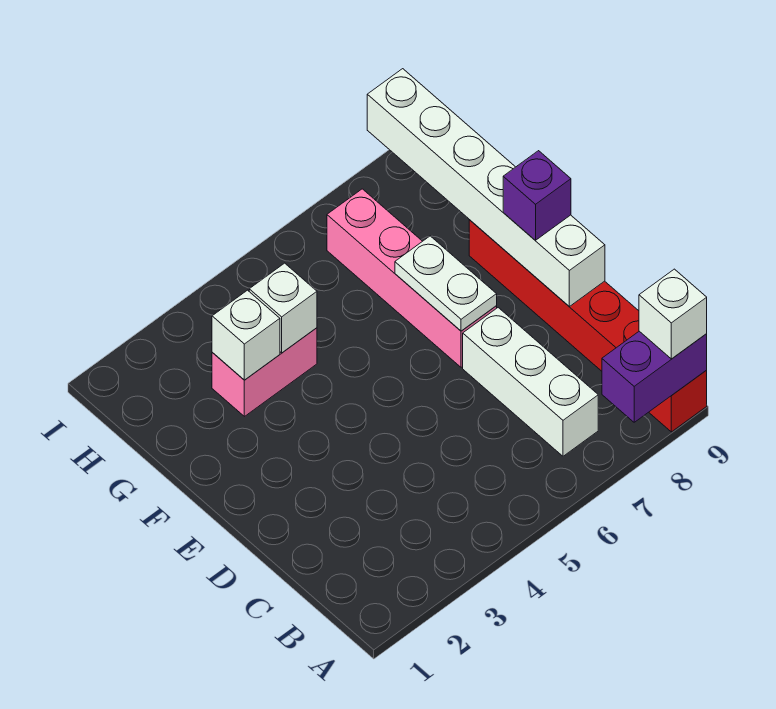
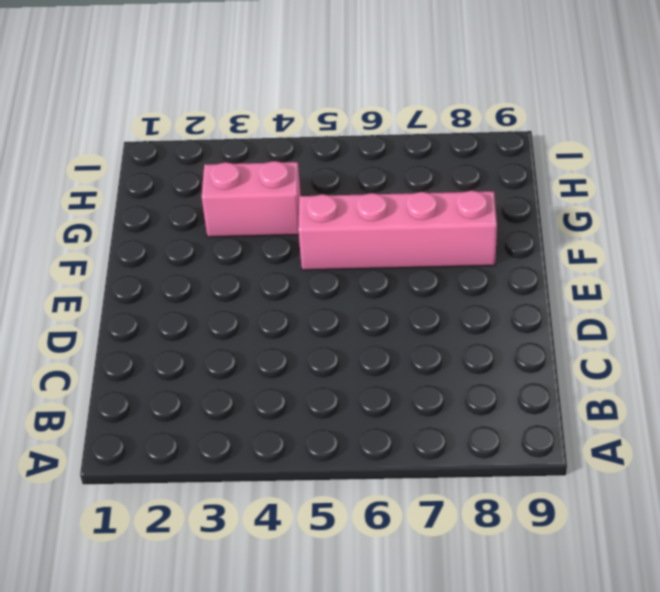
pink 1x4 brick [298,191,497,270] -> pink 1x4 brick turned to [327,189,497,367]
none -> red 1x6 brick [469,220,707,432]
none -> white 1x3 brick [463,308,598,456]

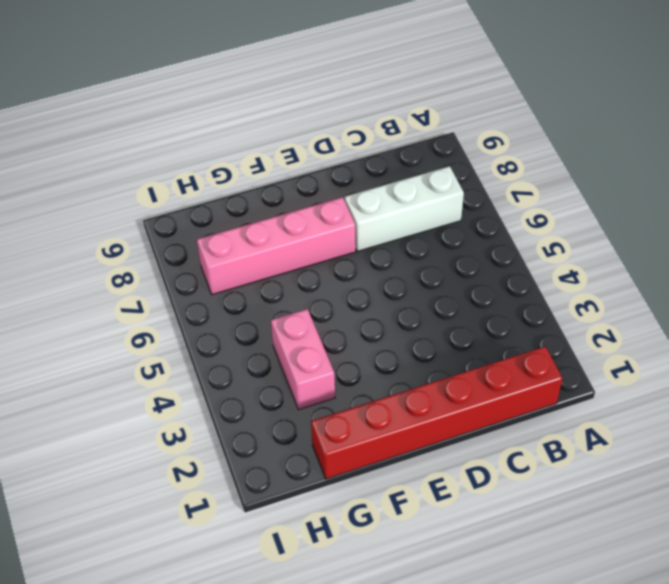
red 1x6 brick [311,346,563,479] -> red 1x6 brick moved to [469,220,707,432]
none -> purple 1x2 brick [602,331,707,422]
none -> white 1x6 brick [367,69,605,306]

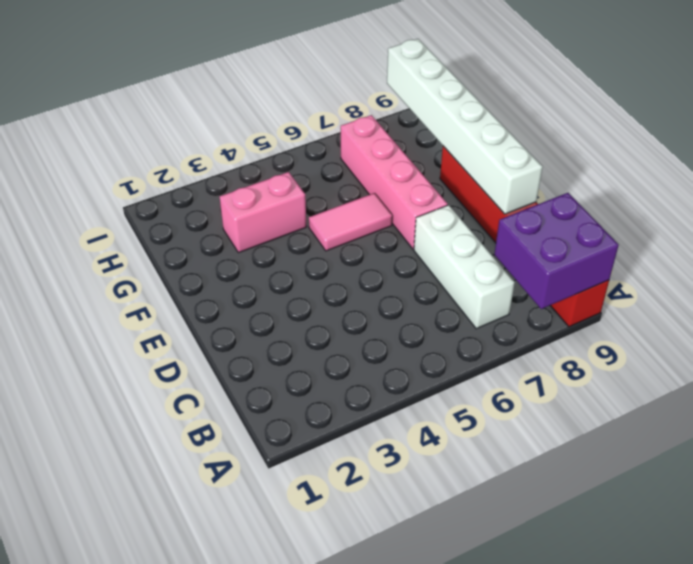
purple 2x2 brick [494,193,619,309] -> purple 1x2 brick [602,331,707,422]
pink 1x2 tile [309,193,392,251] -> none
none -> white 1x2 plate [395,236,497,331]
none -> white 1x1 brick [212,290,280,380]

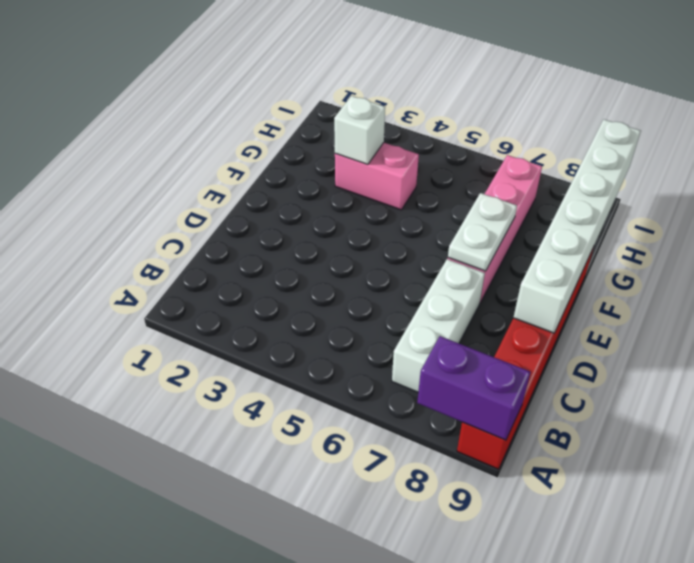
none -> white 1x1 brick [249,263,317,353]
none -> white 1x1 brick [639,269,707,359]

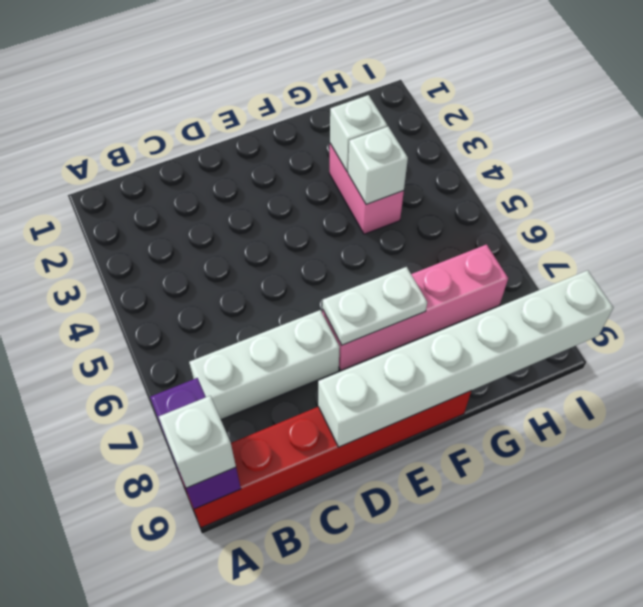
none -> purple 1x1 brick [503,151,571,240]

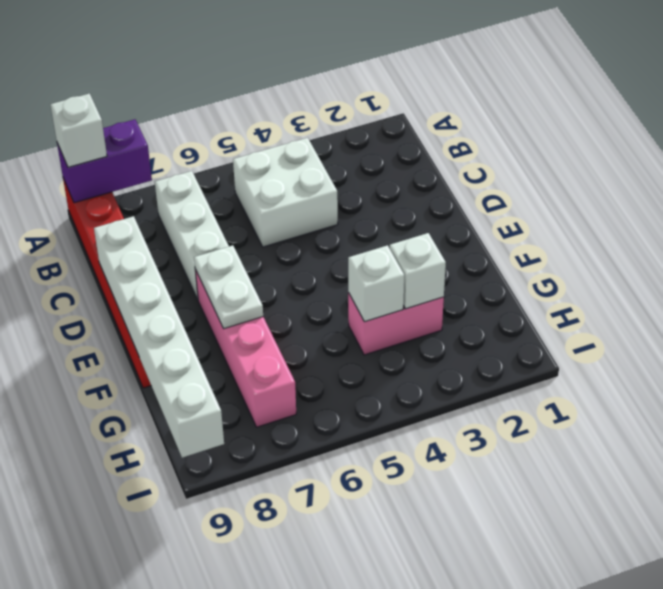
white 2x2 brick [233,138,338,247] -> none
none -> purple 1x1 brick [503,151,571,240]

